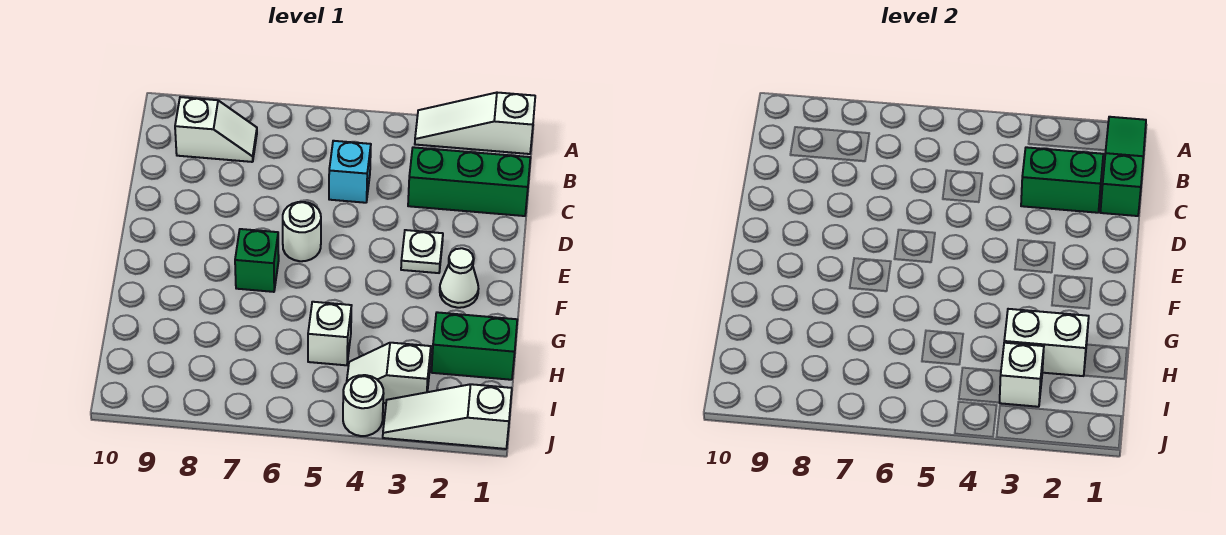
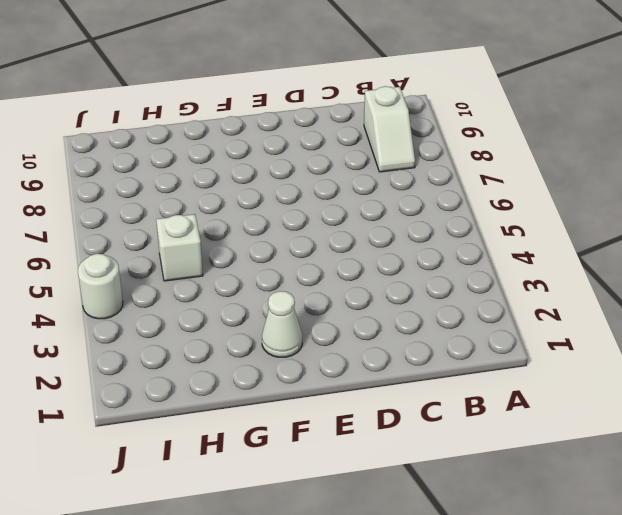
none -> white 1x3 slope [415,93,535,154]
none -> green 1x3 brick [408,147,530,216]
none -> cyan 1x1 brick [329,141,371,203]

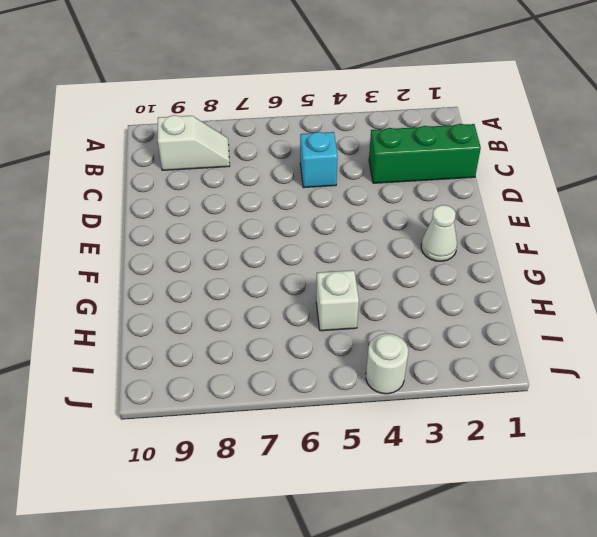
none -> white 1x3 slope [415,93,535,154]
none -> white 1x1 plate [401,230,443,273]
none -> white 1x1 round brick [283,202,321,261]

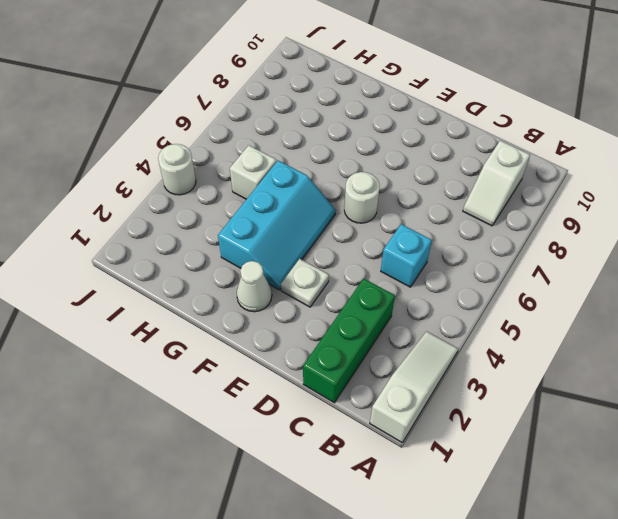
cyan 2x3 slope [218,161,336,290] -> none
none -> green 1x1 brick [235,229,279,292]
none -> green 1x2 brick [432,312,517,380]
none -> white 1x2 slope [347,343,431,403]

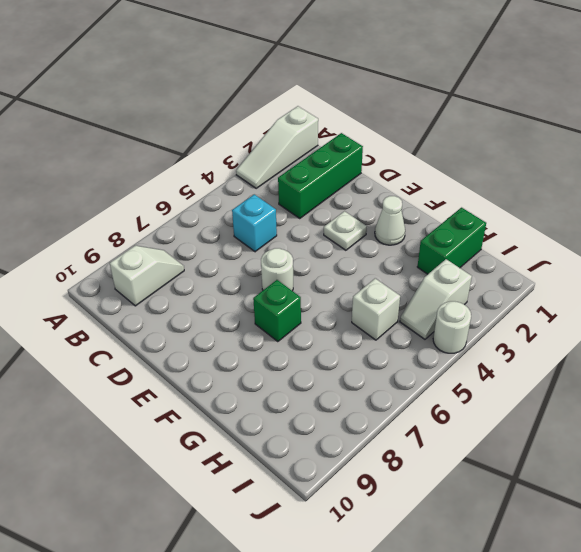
none -> white 1x3 slope [383,384,512,449]
none -> green 1x3 slope [1100,117,1146,216]
none -> green 1x2 brick [1021,147,1103,213]

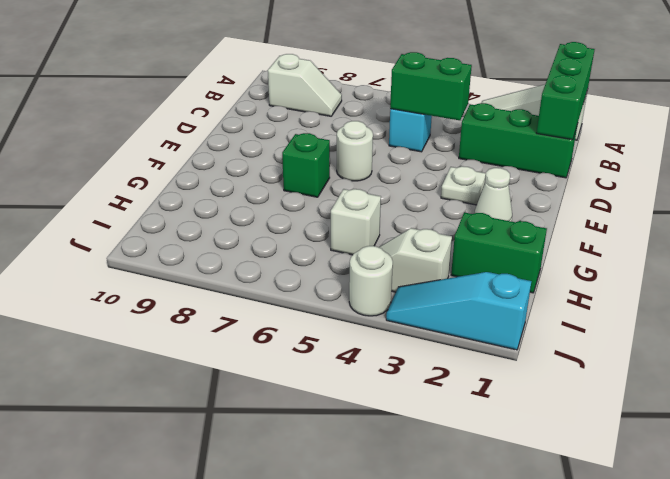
green 1x3 brick [537,42,595,140] -> green 1x3 slope [1100,117,1146,216]
green 1x2 brick [390,52,472,120] -> green 1x2 brick moved to [1021,147,1103,213]
cyan 1x3 slope [386,272,531,350] -> white 1x3 slope [383,384,512,449]
none -> white 1x2 brick [1004,309,1089,376]
none -> white 1x1 brick [1000,343,1044,407]

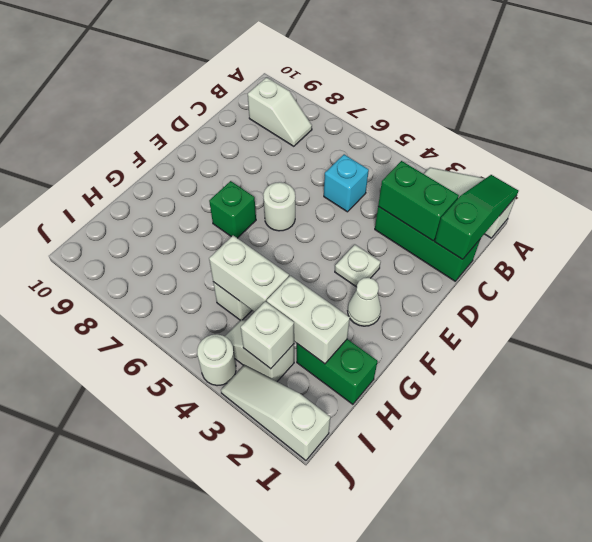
white 1x2 brick [209,236,289,312] -> none

